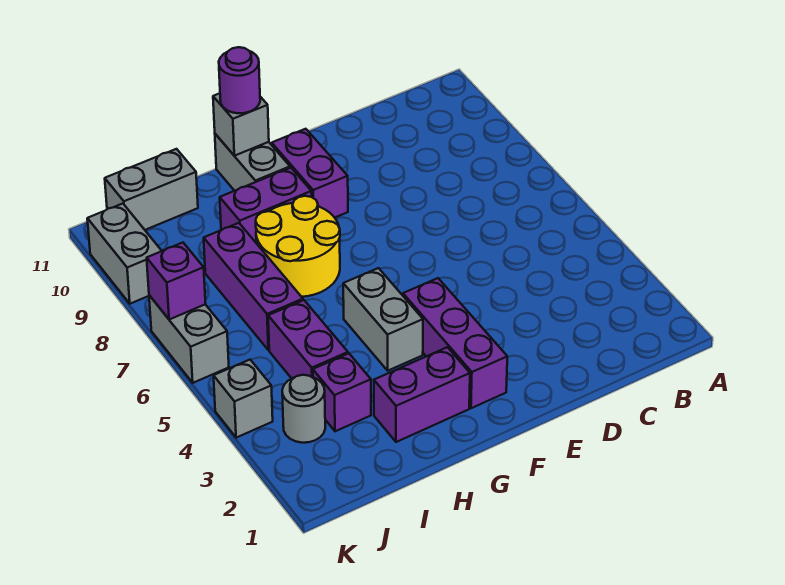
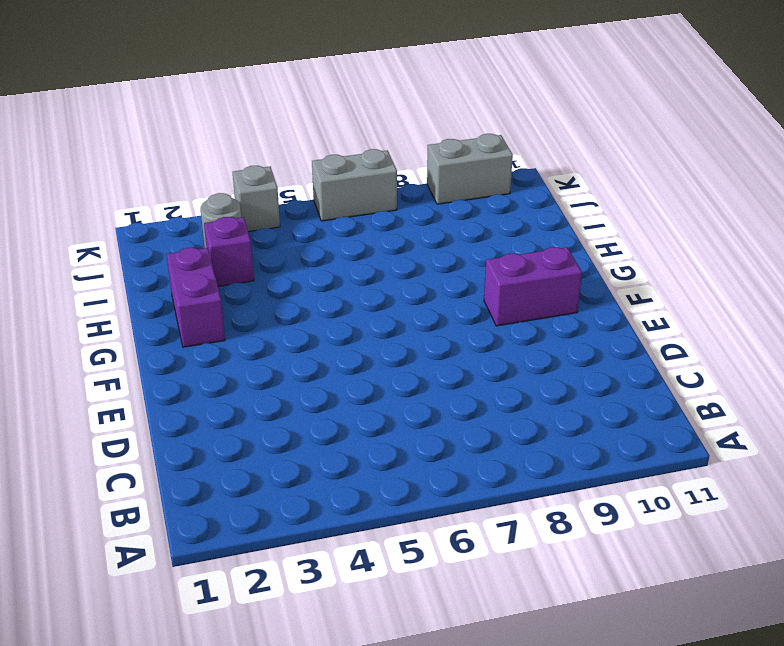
none -> purple 1x3 brick [403,278,507,408]
none -> grey 1x2 brick [343,268,423,371]
none -> yellow 2x2 round brick [256,196,340,297]

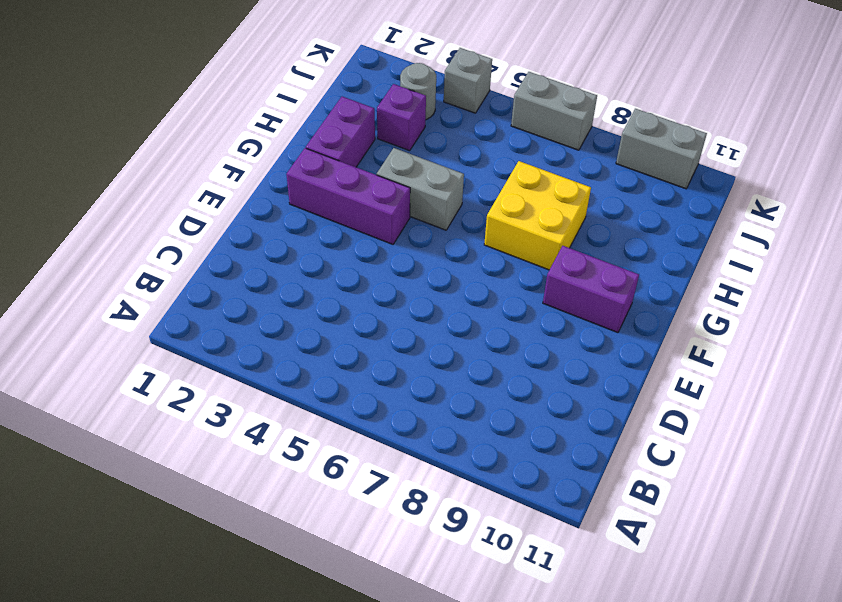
yellow 2x2 brick [484,161,591,270] -> yellow 2x2 round brick [256,196,340,297]
none -> purple 1x2 brick [220,168,312,242]
none -> grey 1x2 brick [215,134,290,191]
none -> purple 1x2 brick [268,300,348,378]

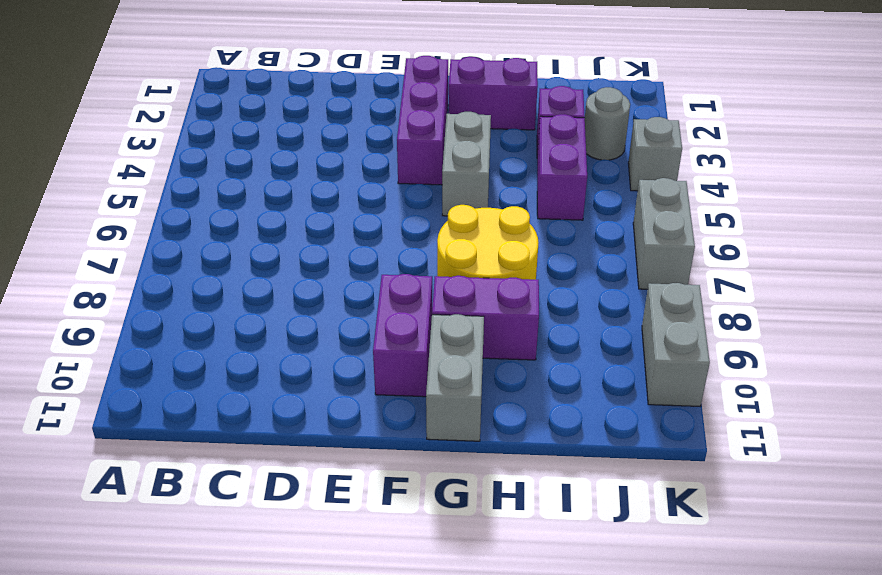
none -> purple 1x3 brick [204,223,303,350]
none -> grey 1x2 brick [105,149,198,230]
none -> grey 1x1 brick [213,93,269,156]

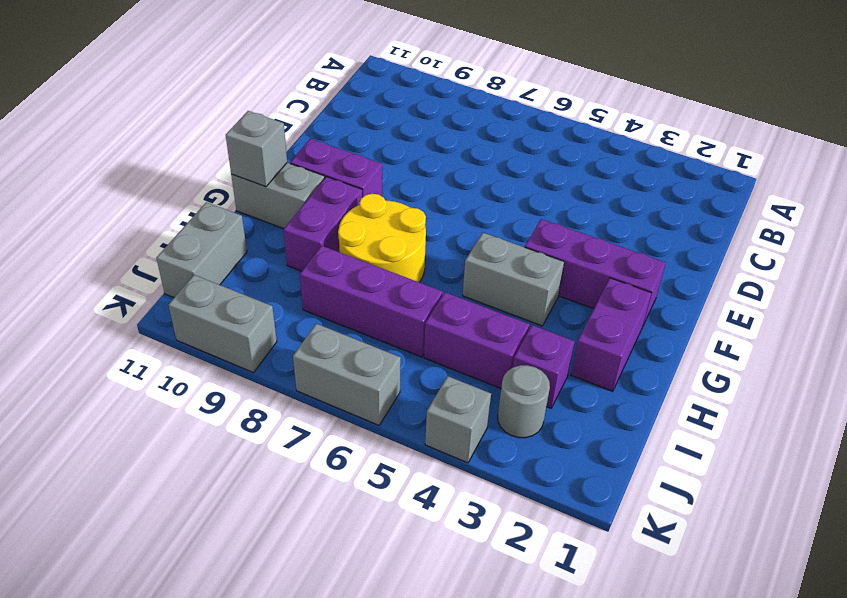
none -> purple 1x1 brick [147,243,206,320]
none -> purple 1x1 round brick [219,47,260,113]

